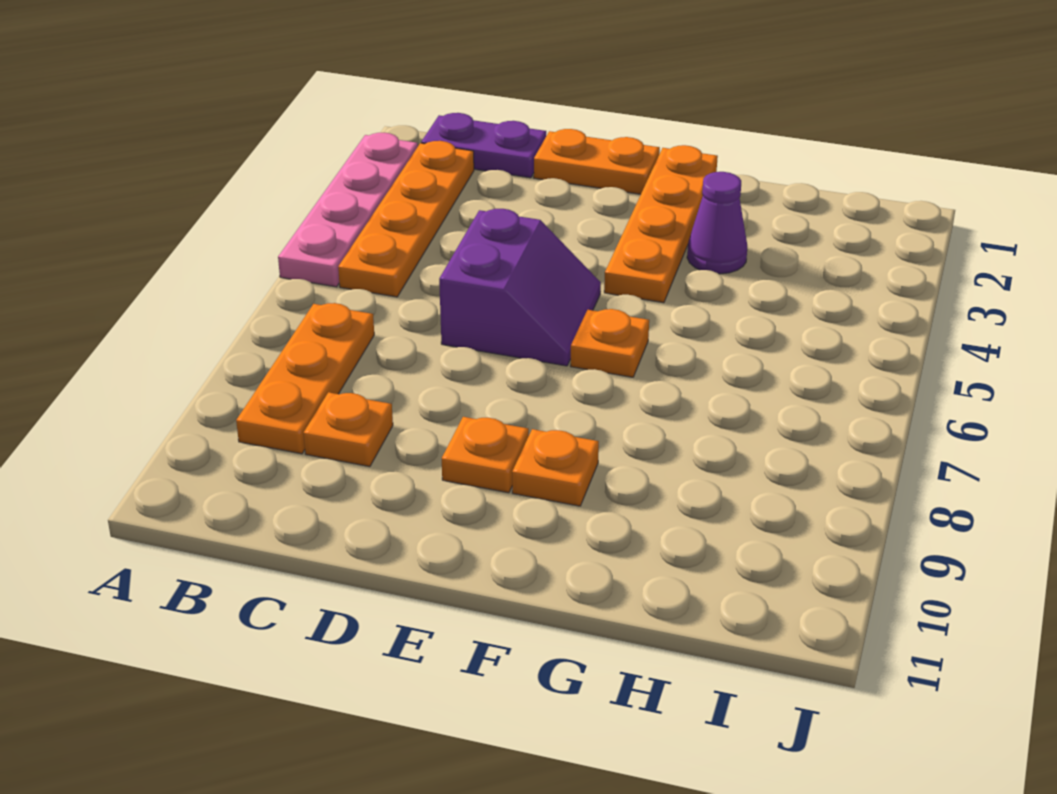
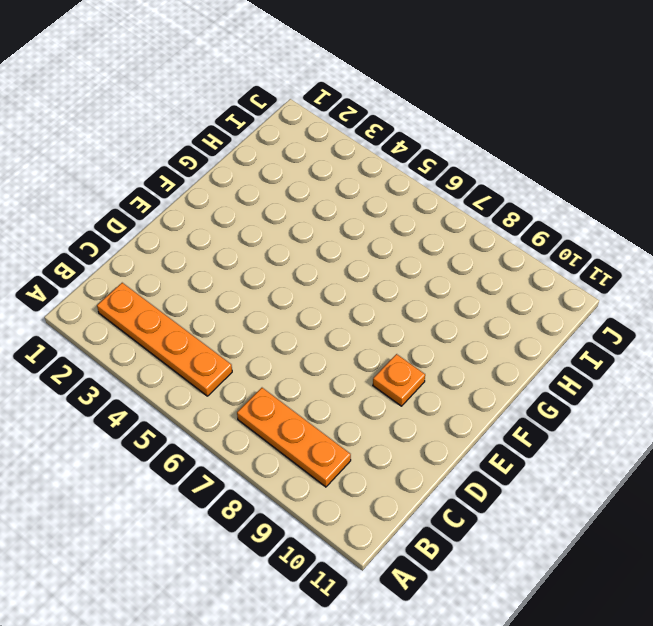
none -> pink 1x4 plate [278,133,418,287]
none -> purple 1x2 plate [421,113,546,178]
none -> orange 1x1 plate [304,392,393,467]

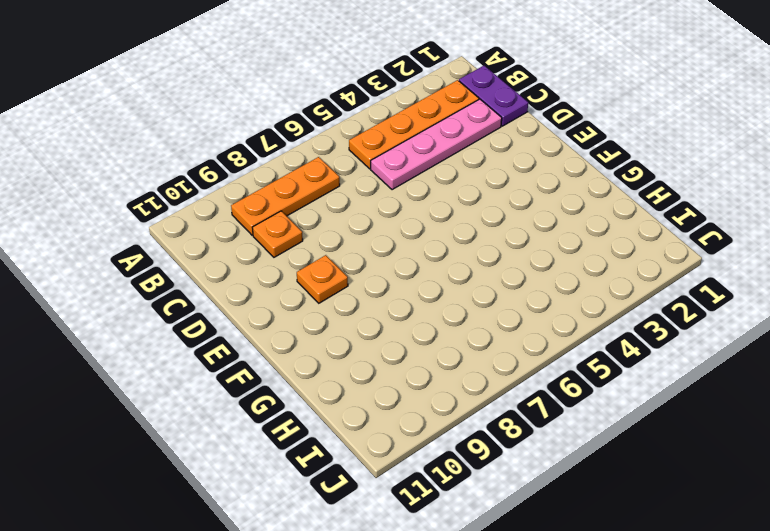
pink 1x4 plate [371,99,502,190] -> pink 1x4 plate moved to [278,133,418,287]
none -> orange 1x2 plate [534,129,660,194]
none -> purple 2x2 slope [439,209,601,366]
none -> orange 1x4 plate [604,145,718,303]

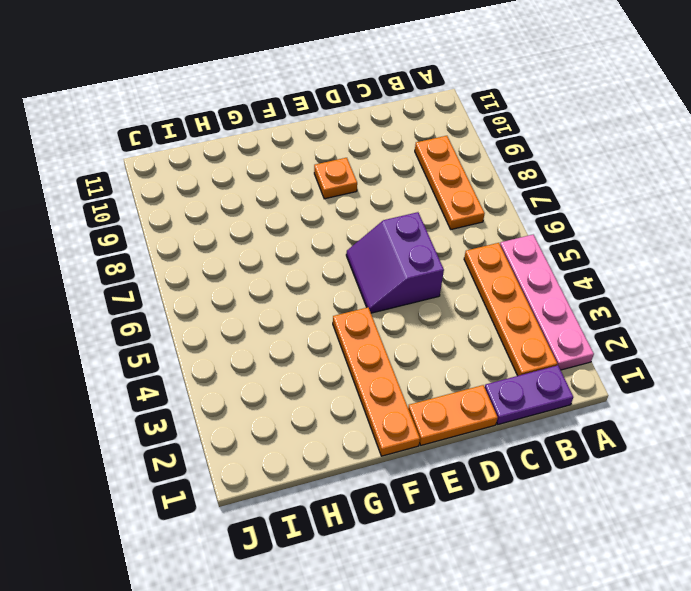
none -> orange 1x1 plate [304,392,393,467]
none -> orange 1x1 plate [571,309,649,377]
none -> orange 1x1 plate [512,429,599,506]

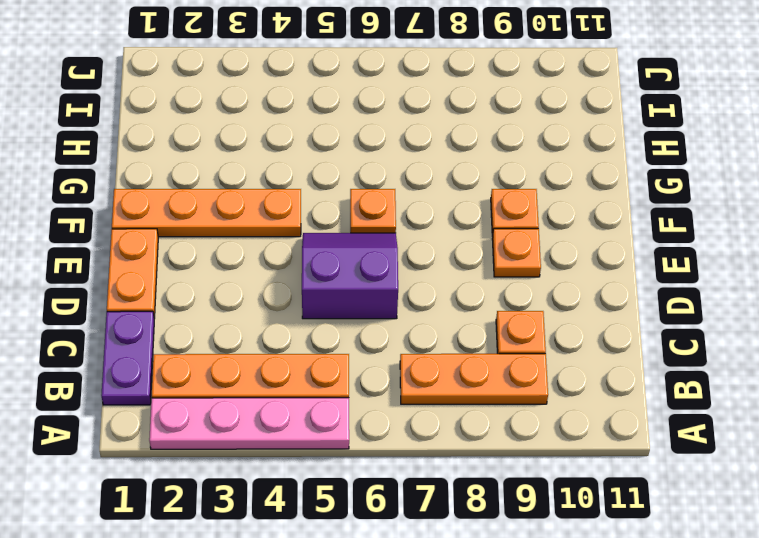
none -> purple 1x1 cone [687,172,747,274]

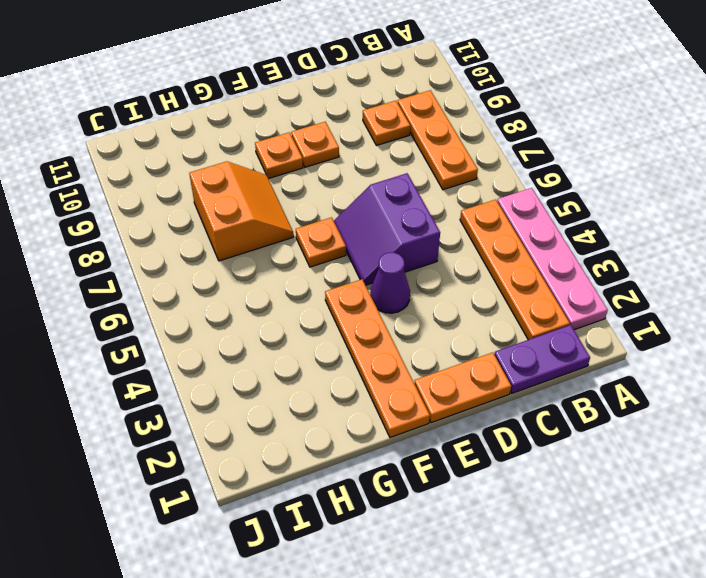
purple 1x1 cone [370,252,410,313] -> purple 1x1 cone moved to [687,172,747,274]
orange 2x2 slope [189,161,294,261] -> none

